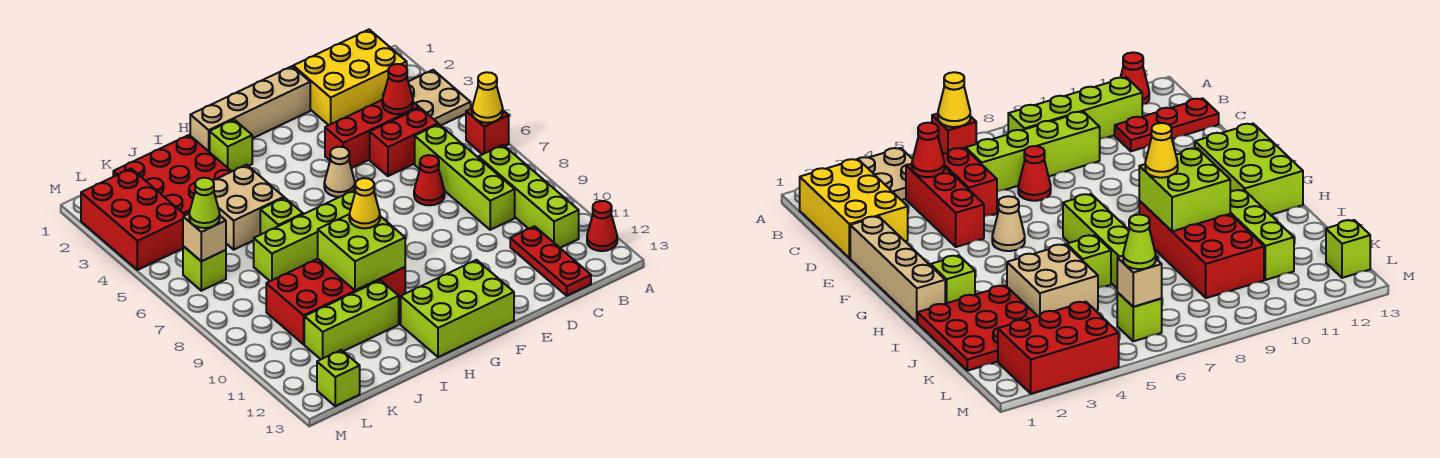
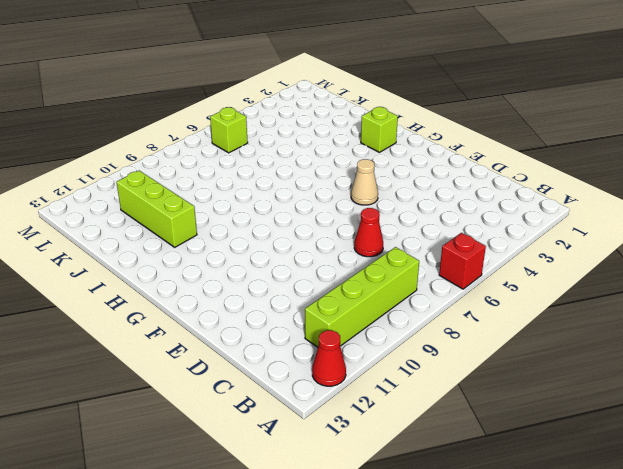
none -> tan 2x2 plate [383,70,471,125]
none -> yellow 2x3 brick [293,30,407,125]
none -> red 1x3 brick [325,100,419,168]

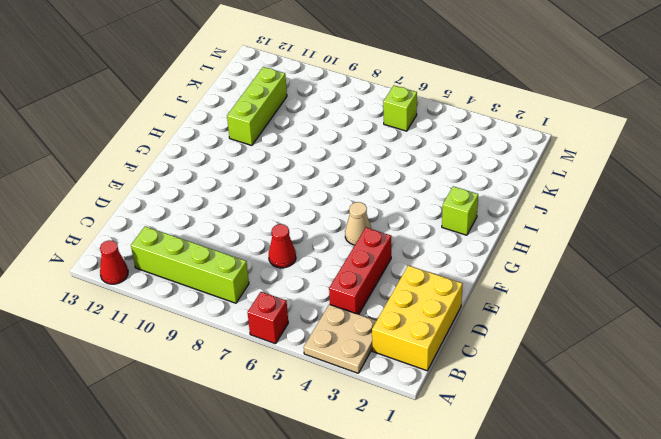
none -> red 1x2 brick [370,108,438,176]
none -> lime 1x4 brick [415,124,515,230]
none -> red 1x3 plate [510,226,591,296]

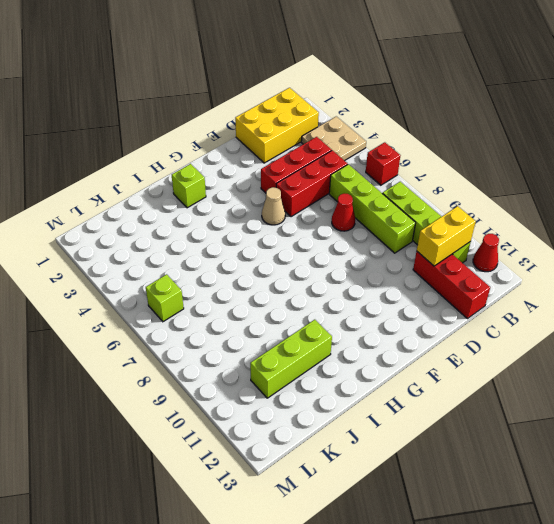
yellow 1x2 brick [417,206,476,266] -> none
red 1x3 brick [276,150,348,217] -> red 1x2 brick [370,108,438,176]
red 1x3 brick [413,251,490,319] -> red 1x3 plate [510,226,591,296]
none -> tan 1x4 brick [190,66,310,152]
none -> lime 2x3 brick [401,260,514,357]
none -> lime 1x4 brick [254,190,355,281]

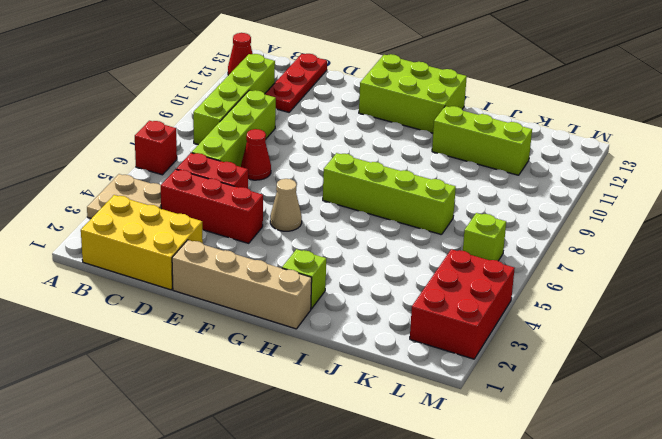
none -> red 2x4 brick [266,259,405,344]
none -> red 3x3 plate [113,135,232,215]
none -> tan 2x2 brick [212,165,284,250]

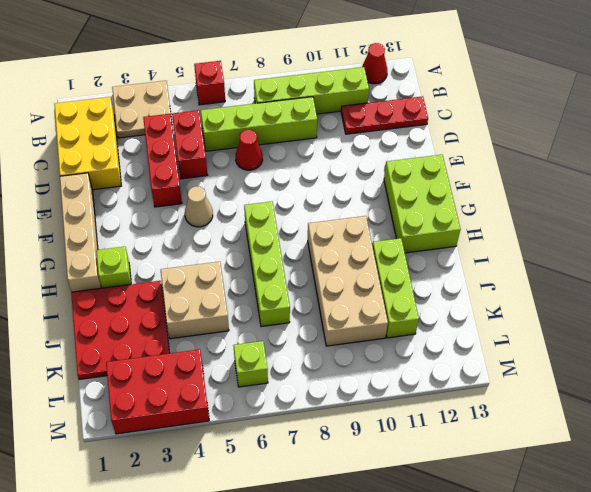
tan 2x4 brick [308,216,388,346] -> red 2x4 brick [266,259,405,344]
none -> lime 1x1 brick [260,198,303,235]
none -> lime 1x1 brick [317,350,360,406]
none -> yellow 1x1 cone [472,72,503,123]

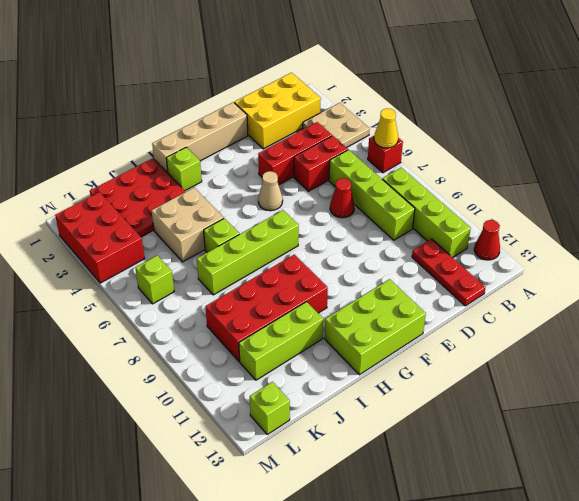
none -> red 1x1 cone [382,64,413,114]
none -> lime 2x2 brick [318,215,405,290]
none -> tan 1x1 brick [183,214,226,261]

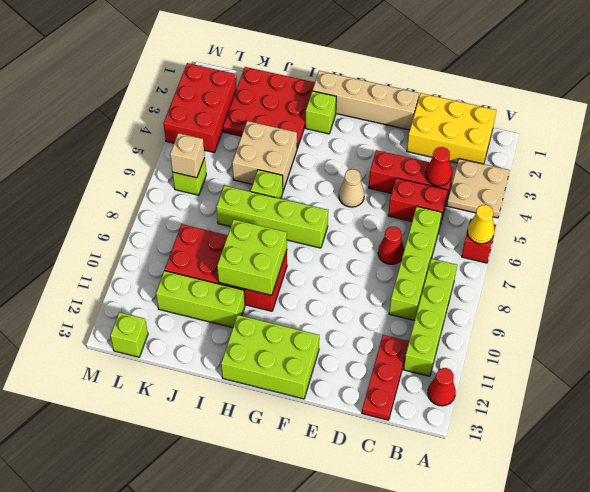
none -> yellow 1x1 cone [349,178,380,228]
none -> lime 1x1 cone [189,178,220,228]

